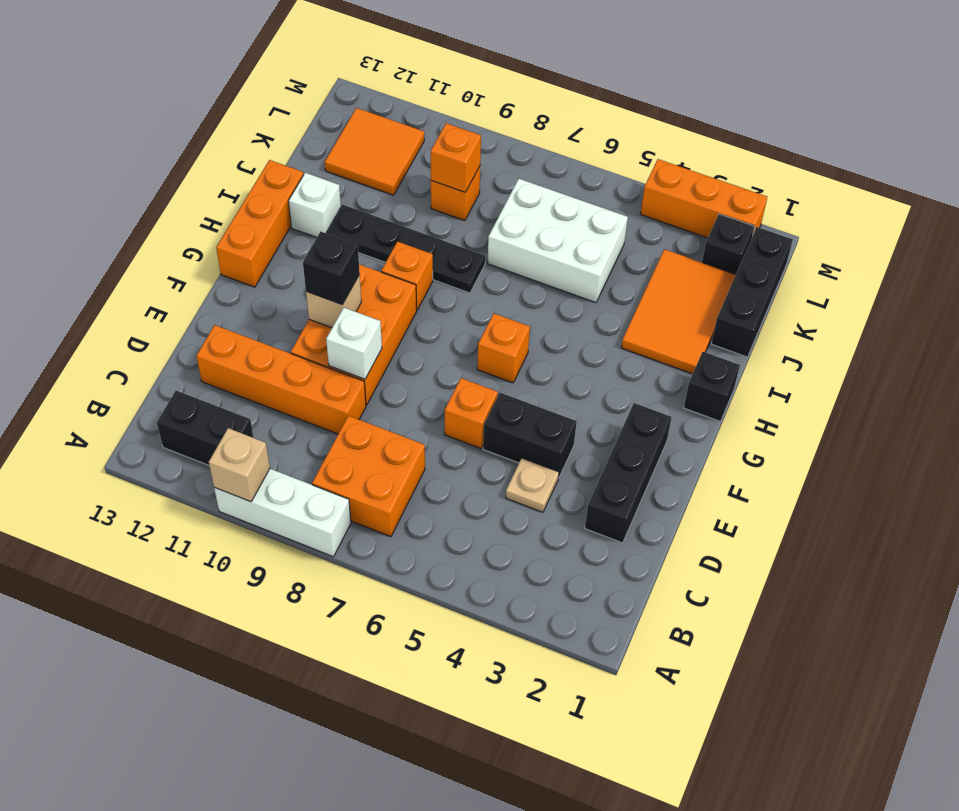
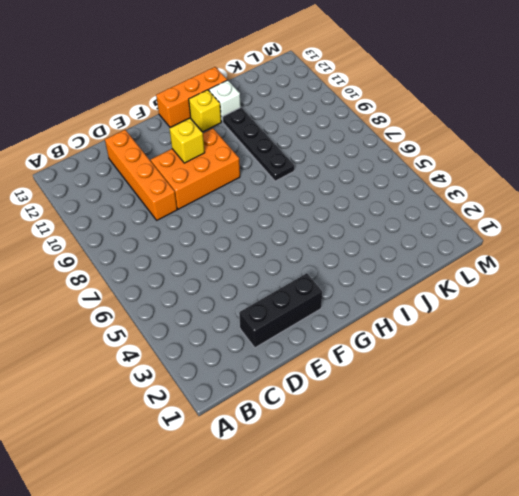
yellow 1x1 brick [170,118,205,163] -> tan 1x1 brick [306,275,361,328]
yellow 1x1 brick [189,90,221,132] -> none
none -> white 1x3 brick [214,469,351,557]
none -> orange 2x2 brick [312,416,425,537]
none -> black 1x2 brick [157,391,253,465]

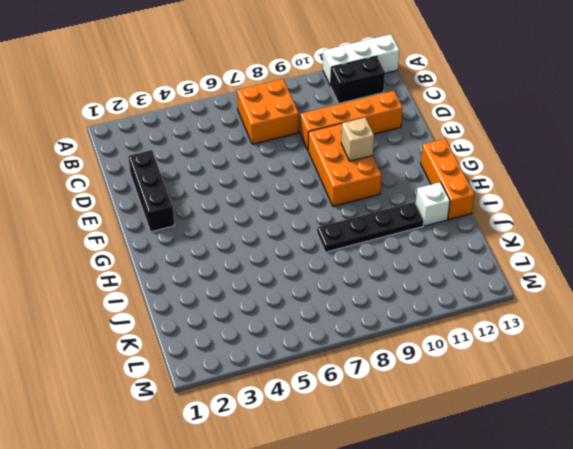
white 1x3 brick [323,34,399,86] -> white 1x3 brick moved to [214,469,351,557]
none -> tan 1x1 plate [506,458,559,512]
none -> black 1x2 brick [483,393,577,478]
none -> orange 1x1 brick [445,378,498,448]

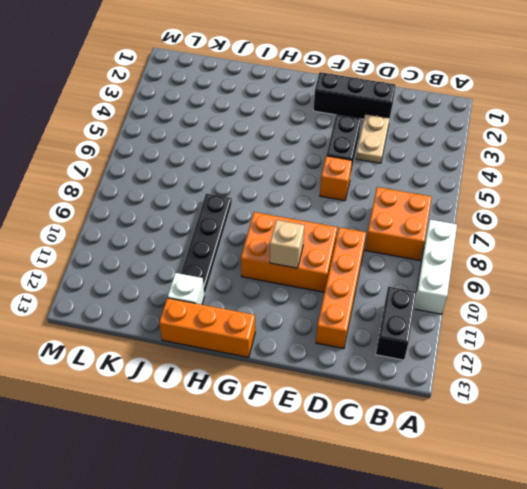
tan 1x2 plate [356,114,390,163] -> tan 1x1 plate [506,458,559,512]
none -> orange 1x1 brick [477,313,530,383]
none -> black 1x1 brick [684,352,740,422]
none -> orange 1x1 brick [381,242,433,310]

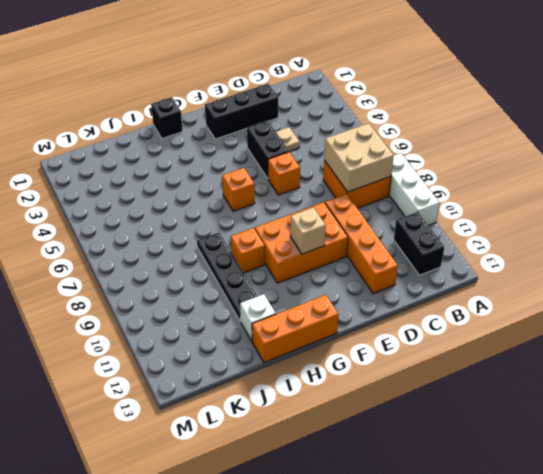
tan 2x2 brick [324,123,394,192] -> none
none -> orange 2x3 tile [621,249,736,374]
none -> black 1x3 brick [711,227,793,357]
none -> white 2x3 brick [487,179,628,303]

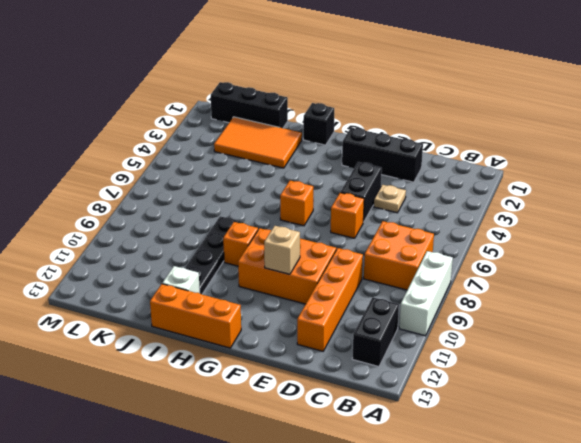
none -> white 2x3 brick [487,179,628,303]
none -> orange 1x1 brick [431,166,480,221]
none -> orange 2x2 tile [325,108,424,195]

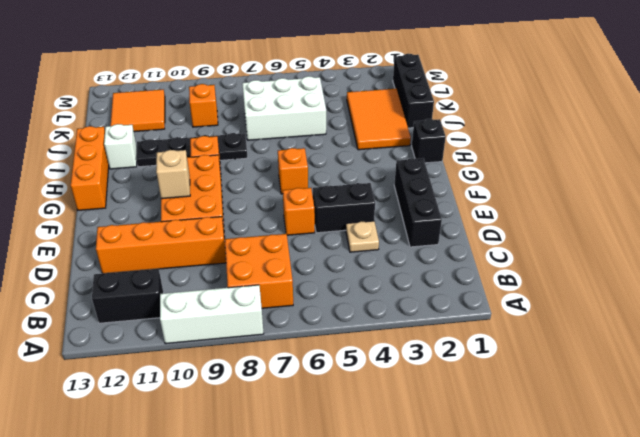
none -> black 1x1 brick [702,214,755,274]
none -> orange 1x3 brick [640,159,767,238]
none -> tan 1x1 brick [209,428,270,502]

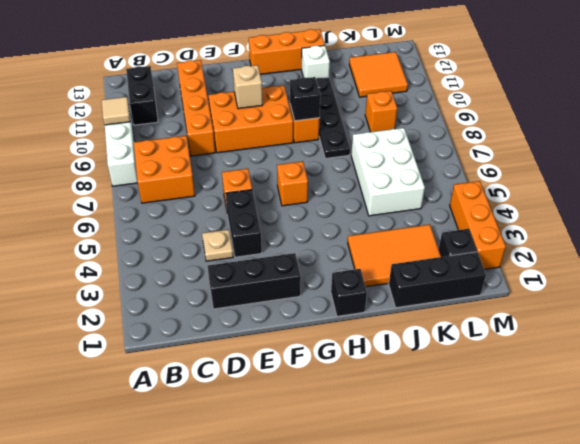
tan 1x1 tile [102,97,130,125] -> tan 1x1 brick [209,428,270,502]
black 1x1 brick [290,77,320,121] -> black 1x1 brick moved to [303,232,360,305]
none -> white 1x1 brick [326,308,382,379]
none -> orange 1x1 brick [431,123,481,192]

